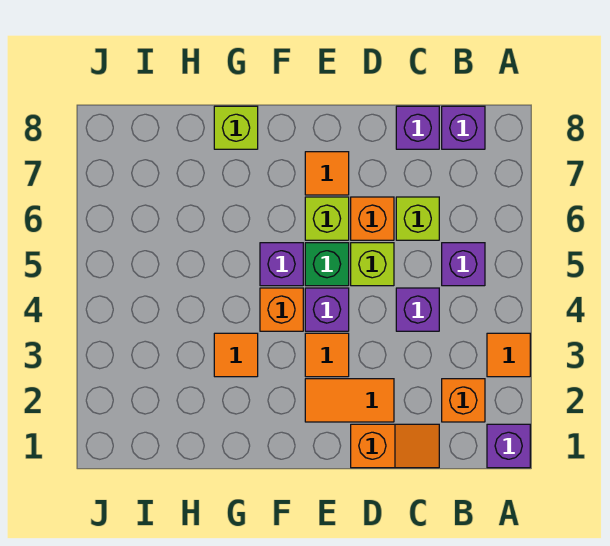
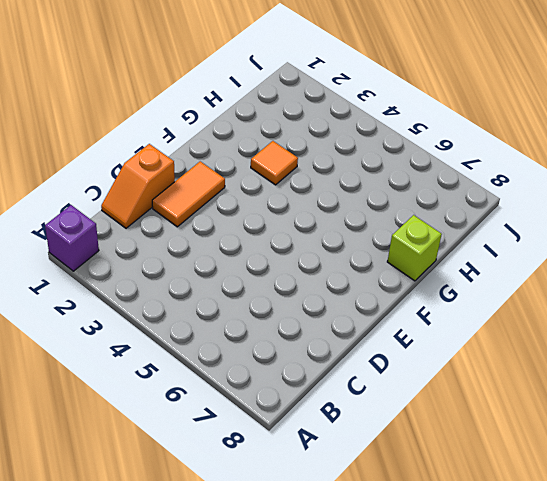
none -> orange 1x1 tile [487,333,530,377]
none -> orange 1x1 brick [442,379,485,422]
none -> purple 1x1 brick [442,243,485,286]

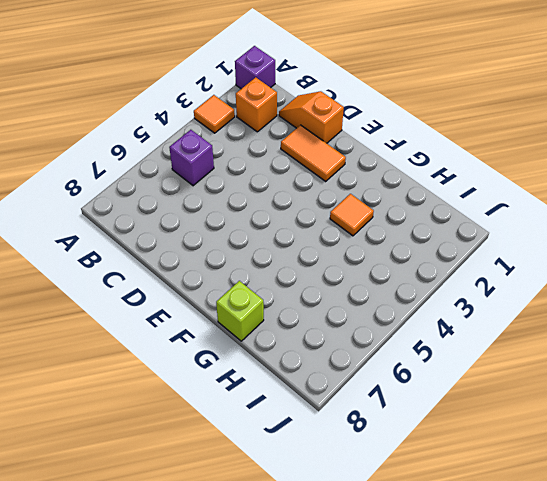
none -> purple 1x1 brick [442,106,485,149]
none -> purple 1x1 brick [396,288,439,331]
none -> lime 1x1 brick [396,197,439,240]

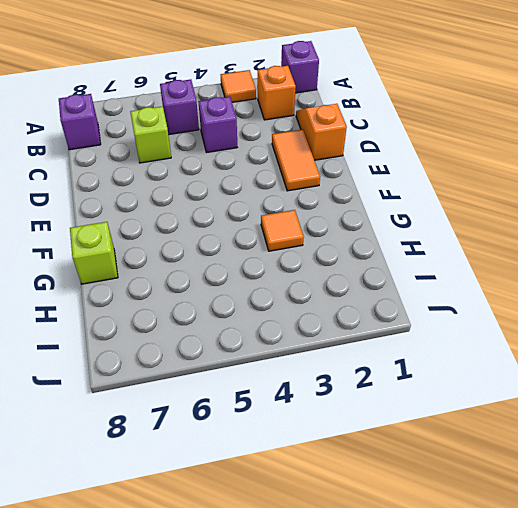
none -> purple 1x1 brick [396,106,439,149]
none -> lime 1x1 brick [351,243,394,286]
none -> orange 1x1 brick [351,197,394,240]

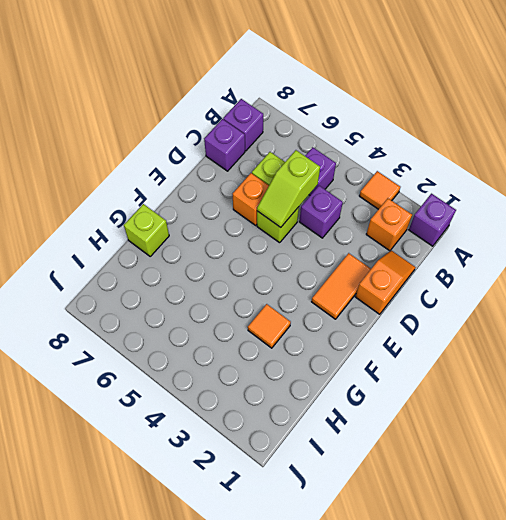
lime 1x2 slope [257,150,320,227] -> none
none -> orange 1x1 tile [305,333,349,377]
none -> purple 1x1 brick [305,288,349,331]
none -> green 1x1 brick [305,243,349,286]

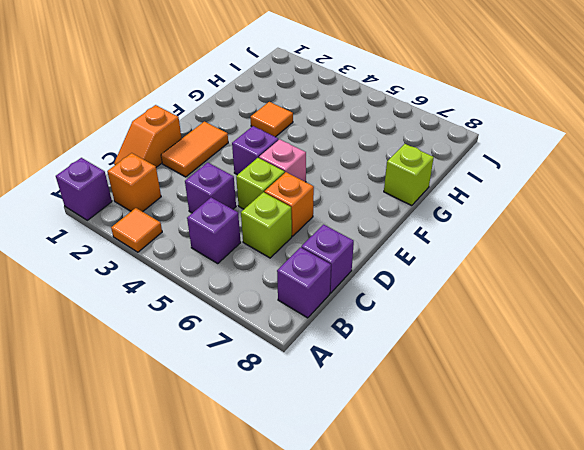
pink 1x1 brick [259,139,306,182] -> green 1x1 brick [305,243,349,286]
none -> orange 1x1 tile [305,333,349,377]
none -> lime 1x1 brick [305,197,349,240]
none -> orange 1x1 tile [305,152,349,195]

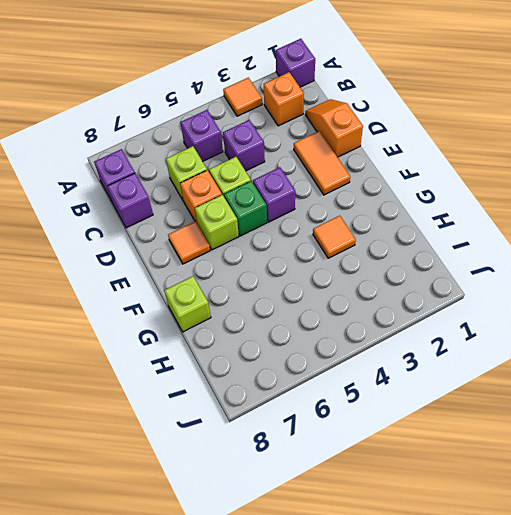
none -> orange 1x1 tile [305,333,349,377]
none -> orange 1x1 brick [260,288,303,331]
none -> purple 1x1 brick [260,243,303,286]

